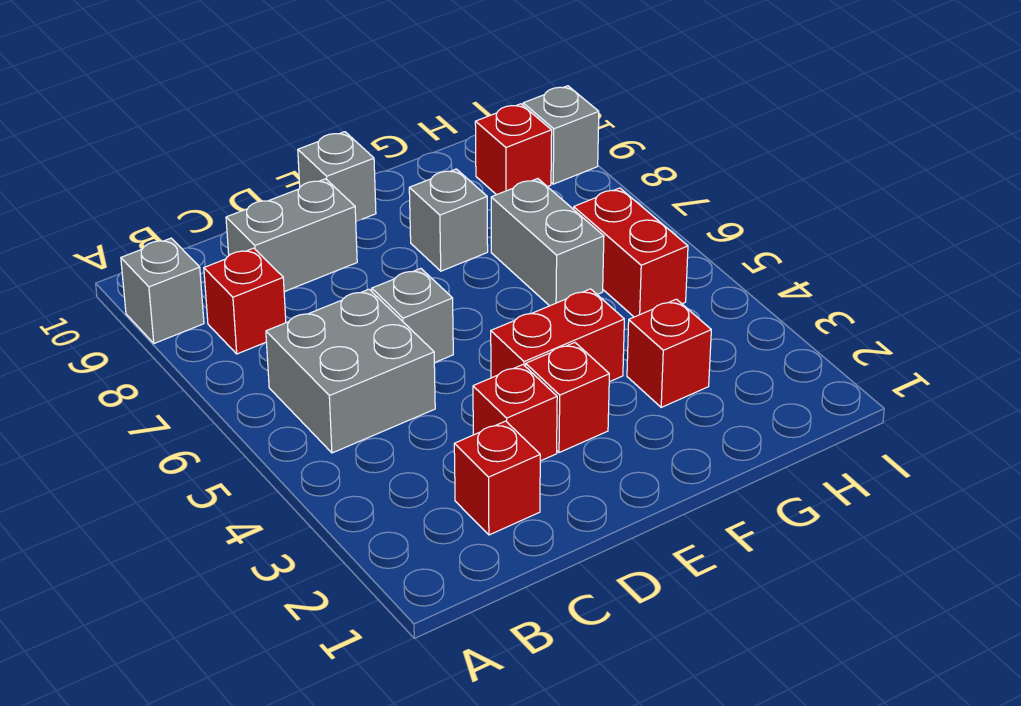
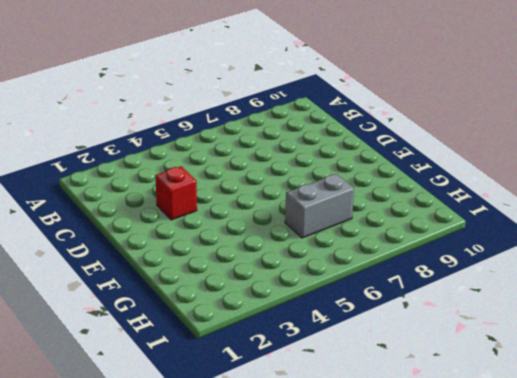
none -> grey 1x1 brick [121,238,204,343]
none -> grey 2x2 brick [266,289,435,453]
none -> red 1x1 brick [204,248,286,354]

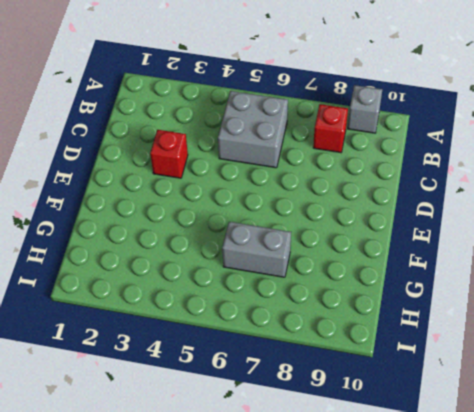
none -> red 1x1 brick [454,421,540,535]
none -> grey 1x2 brick [226,179,357,292]
none -> grey 1x1 brick [372,268,453,363]

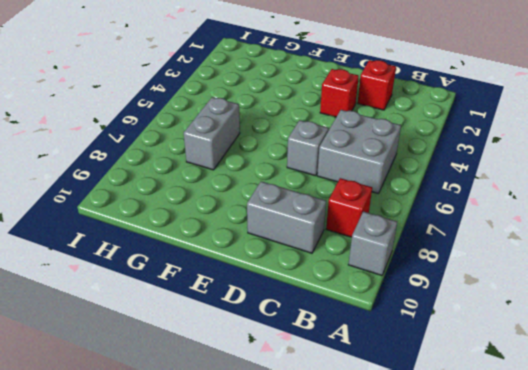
none -> red 1x1 brick [526,343,609,453]
none -> red 1x2 brick [491,289,624,382]
none -> grey 1x1 brick [298,132,376,221]

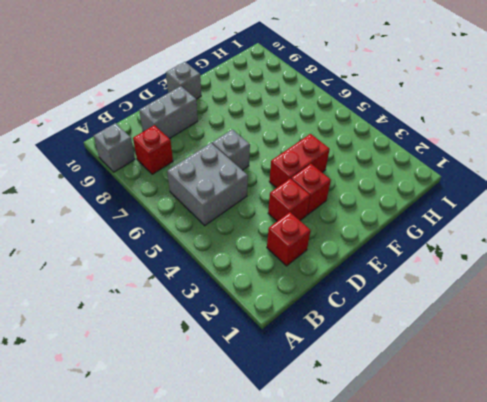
none -> grey 1x1 brick [409,169,488,271]
none -> red 1x1 brick [627,299,711,407]
none -> grey 1x2 brick [491,179,604,306]

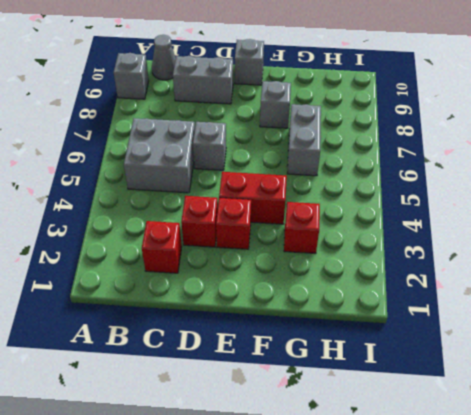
grey 1x1 cone [152,35,176,80] -> none
none -> red 1x1 brick [204,248,286,354]
none -> red 1x2 brick [574,188,688,317]
none -> red 1x1 brick [475,104,552,195]

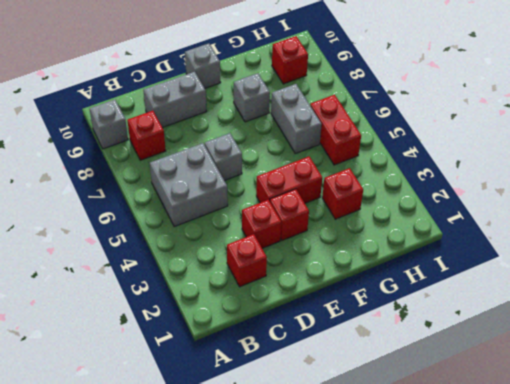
none -> grey 1x1 brick [523,86,599,184]

